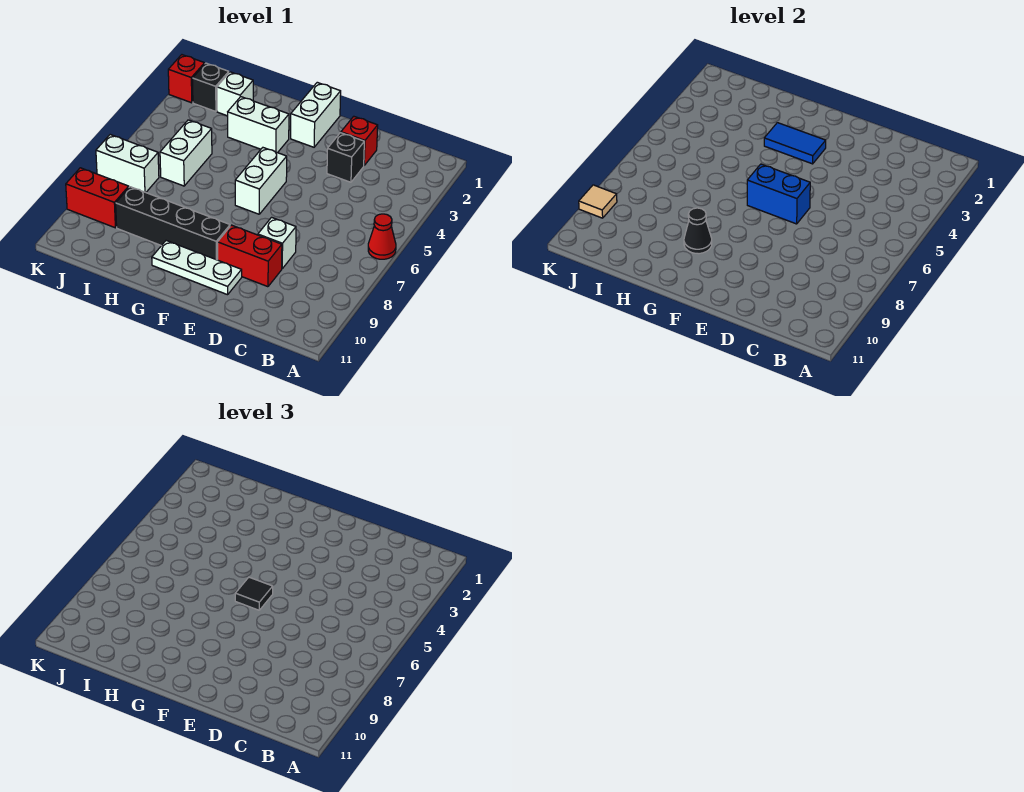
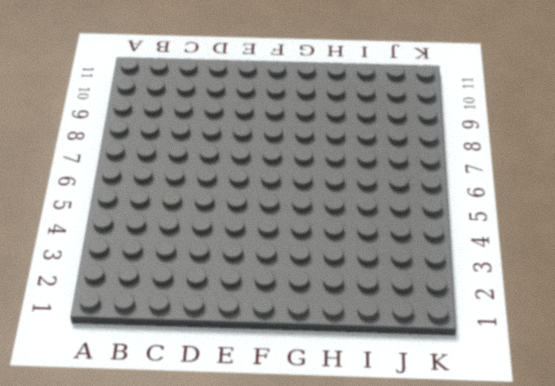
none -> red 1x1 cone [368,214,396,259]
none -> red 1x1 brick [341,116,378,165]
none -> black 1x1 brick [327,133,364,182]

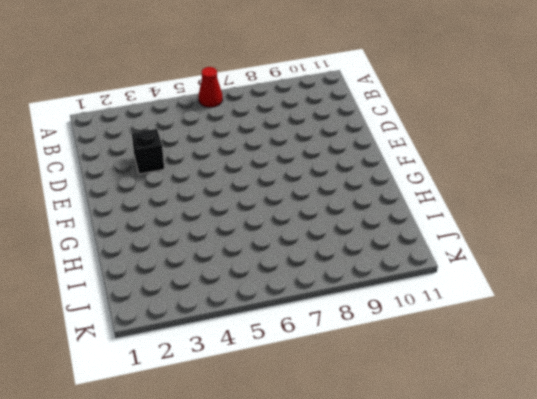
none -> red 1x1 brick [341,116,378,165]
none -> white 1x1 brick [258,217,296,268]
none -> red 1x2 brick [217,225,282,287]

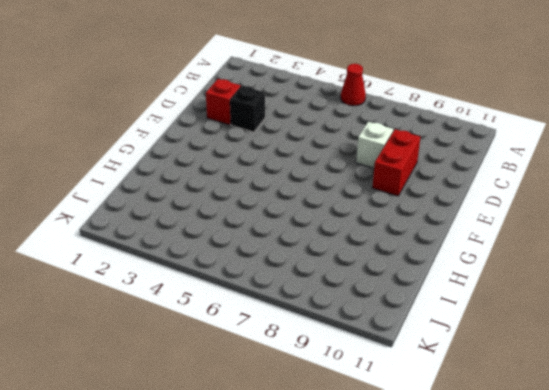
none -> white 1x3 plate [152,241,242,295]
none -> white 1x2 brick [291,82,341,147]
none -> white 1x2 brick [235,148,287,214]

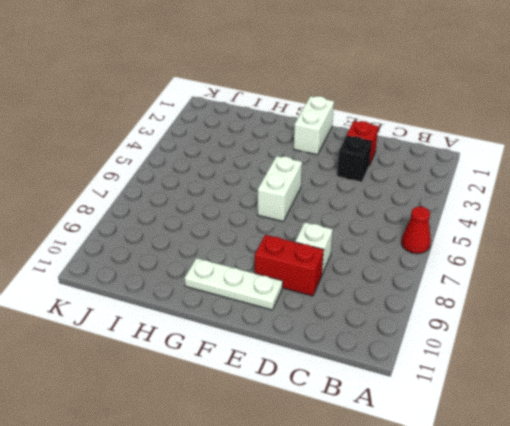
none -> black 1x4 brick [116,187,230,260]
none -> white 1x2 brick [228,97,289,153]
none -> white 1x1 brick [217,72,253,116]

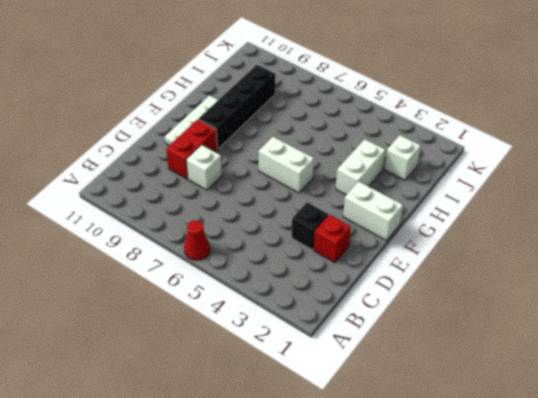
none -> white 1x2 brick [160,120,212,186]
none -> black 1x1 brick [193,63,229,112]
none -> white 1x2 brick [96,135,159,192]

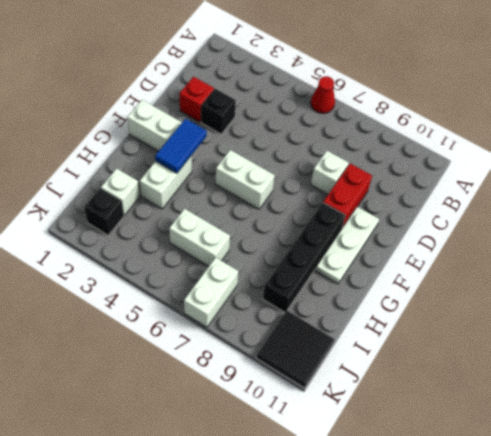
black 2x2 tile [257,311,335,388] -> none
none -> red 1x2 brick [66,168,129,228]
none -> red 1x1 brick [168,55,205,103]
none -> blue 1x2 brick [747,164,810,224]

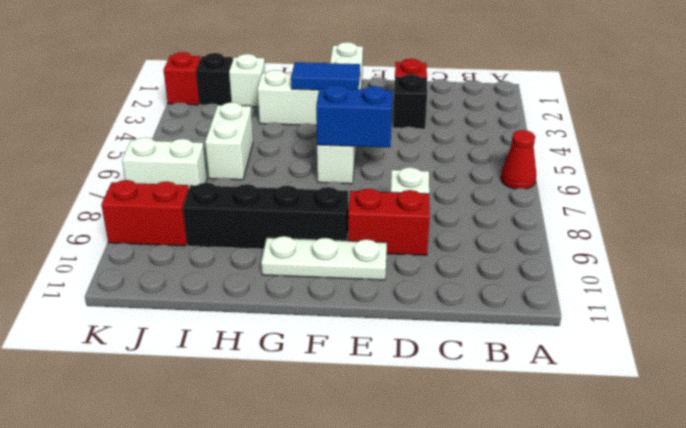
none -> black 1x1 cone [684,208,712,254]
none -> tan 1x1 tile [579,185,617,218]
none -> black 1x1 tile [235,577,273,610]

